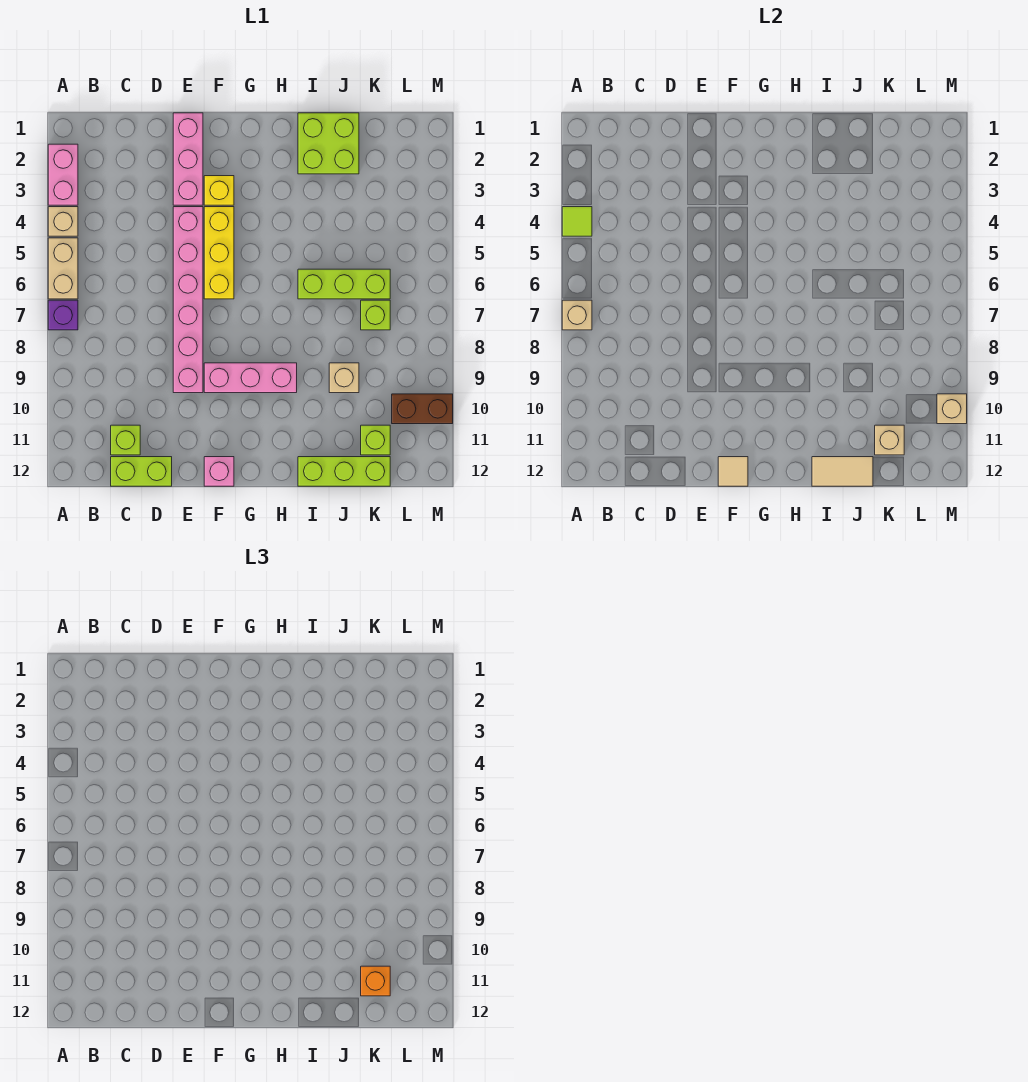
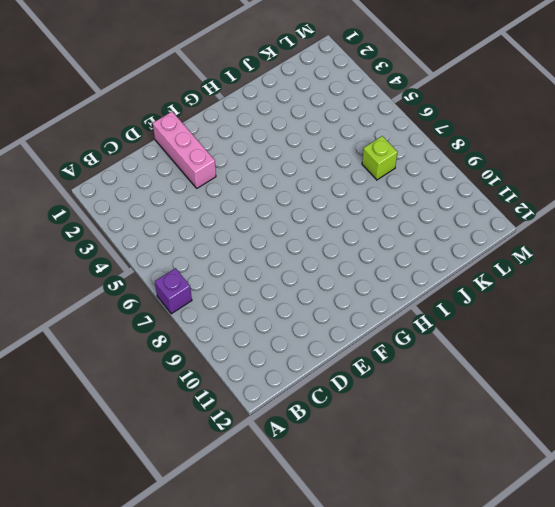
none -> pink 1x2 brick [48,144,78,205]
none -> tan 1x1 brick [48,207,78,236]
none -> tan 1x2 brick [48,238,78,299]

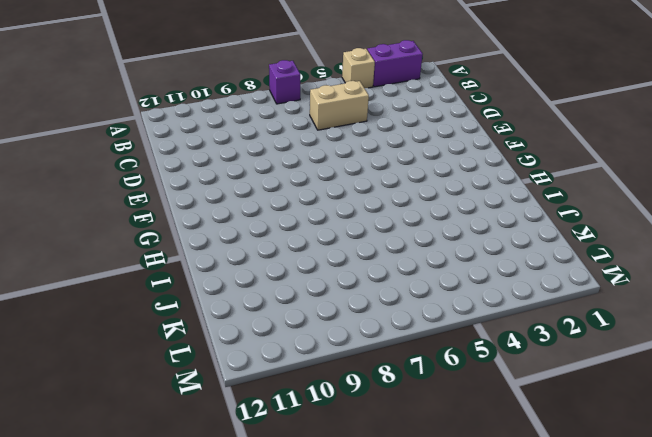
purple 1x2 brick [367,40,423,87] -> pink 1x2 brick [48,144,78,205]
tan 1x2 brick [310,81,369,130] -> tan 1x2 brick moved to [48,238,78,299]
none -> lime 1x1 brick [111,425,140,455]
none -> lime 1x2 brick [111,457,172,486]
none -> pink 1x3 brick [173,113,203,205]

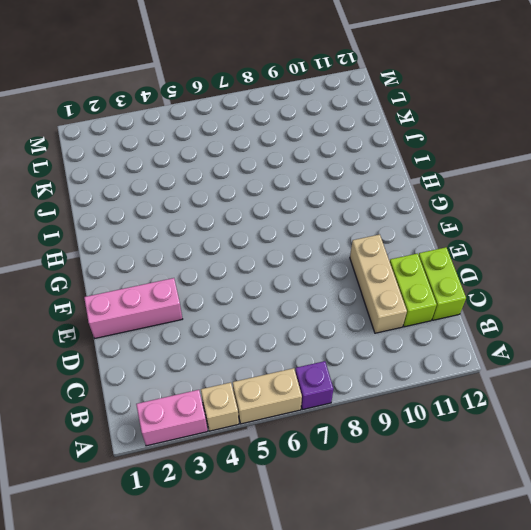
tan 1x3 brick [350,234,407,333] -> none
lime 1x2 brick [390,253,437,327] -> lime 1x1 brick [111,425,140,455]
none -> pink 1x6 brick [173,207,203,393]
none -> yellow 1x1 brick [204,176,234,205]
none -> yellow 1x3 brick [204,207,234,299]

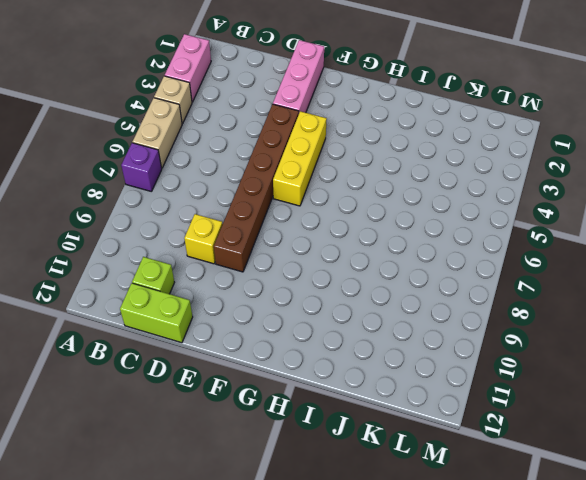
yellow 1x1 brick [184,214,223,264] -> yellow 1x1 brick moved to [204,176,234,205]
brown 1x6 brick [214,104,299,272] -> pink 1x6 brick [173,207,203,393]
none -> pink 1x3 brick [204,363,297,393]
none -> pink 1x1 brick [204,457,234,486]
none -> lime 2x2 brick [298,113,359,174]

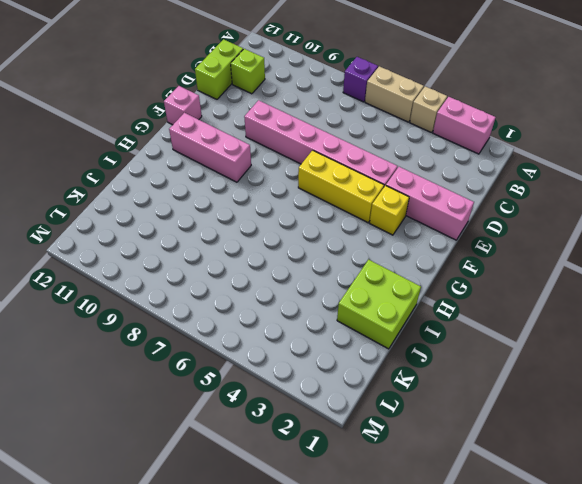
pink 1x3 brick [169,113,251,182] -> pink 1x3 brick turned to [204,363,297,393]
none -> lime 1x3 brick [298,269,390,299]
none -> lime 1x3 brick [298,457,390,486]
none -> tan 1x1 brick [329,363,359,393]

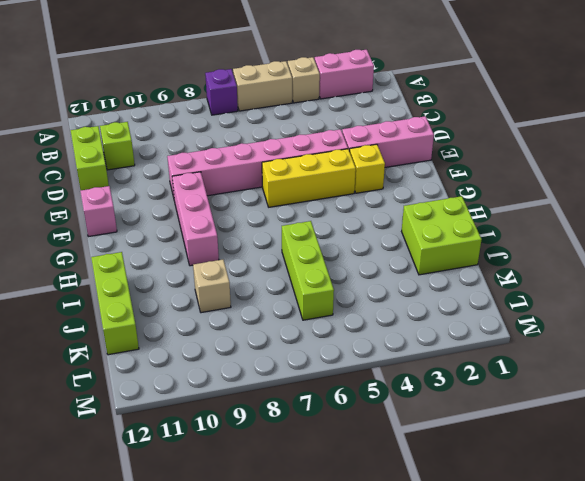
none -> lime 1x1 brick [361,300,390,330]
none -> lime 1x1 brick [361,425,390,455]
none -> brown 1x2 brick [392,394,453,424]

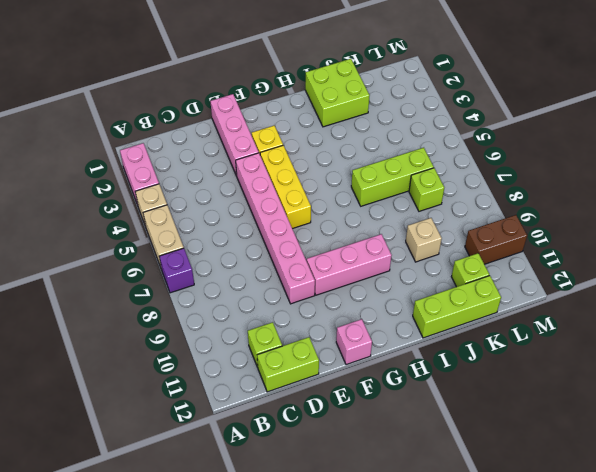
none -> lime 1x1 tile [562,207,592,236]
none -> tan 1x1 brick [562,300,592,330]
none -> tan 1x1 tile [718,457,748,486]

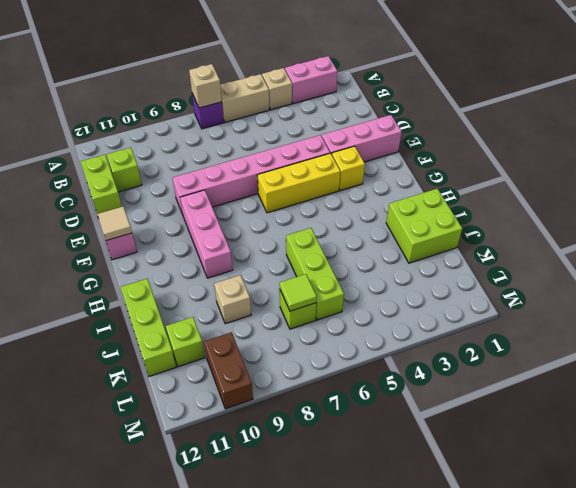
lime 1x1 tile [280,274,317,311] -> lime 1x1 tile moved to [562,207,592,236]
none -> tan 1x2 tile [812,457,873,486]
none -> tan 1x1 brick [875,425,904,455]
none -> tan 1x1 brick [937,394,967,424]

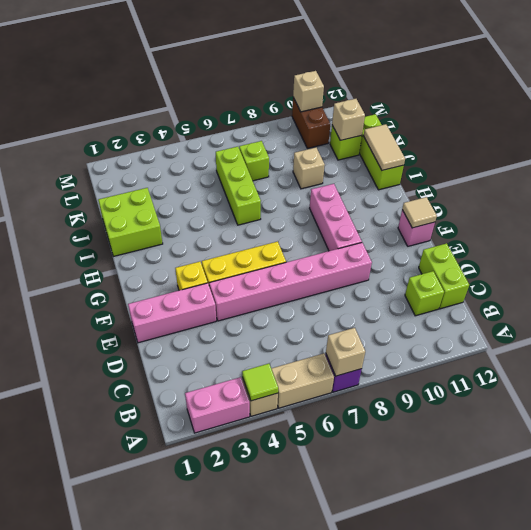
none -> orange 1x1 brick [361,966,390,996]

